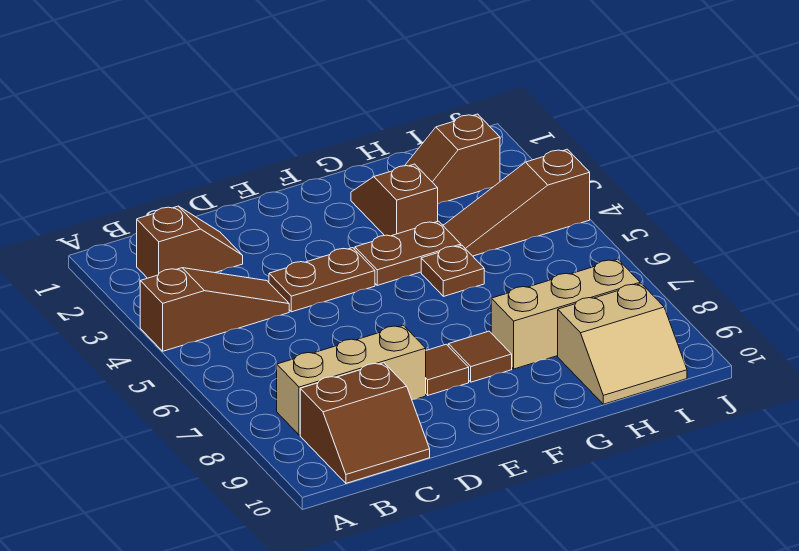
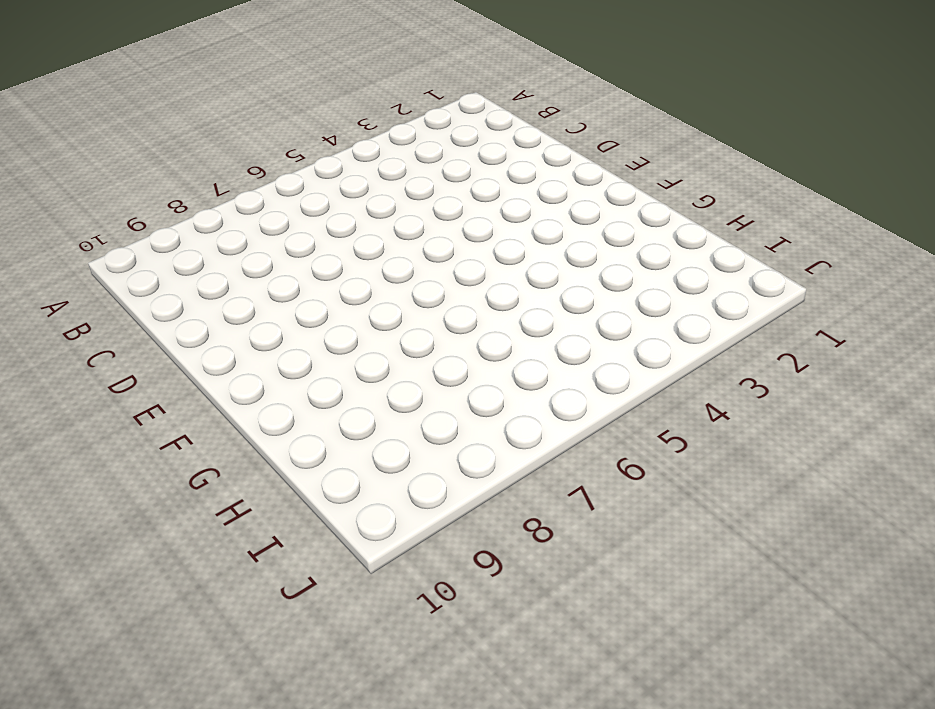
none -> brown 1x3 slope [140,268,289,351]
none -> brown 1x2 slope [137,206,243,278]
none -> tan 1x3 brick [277,325,426,435]

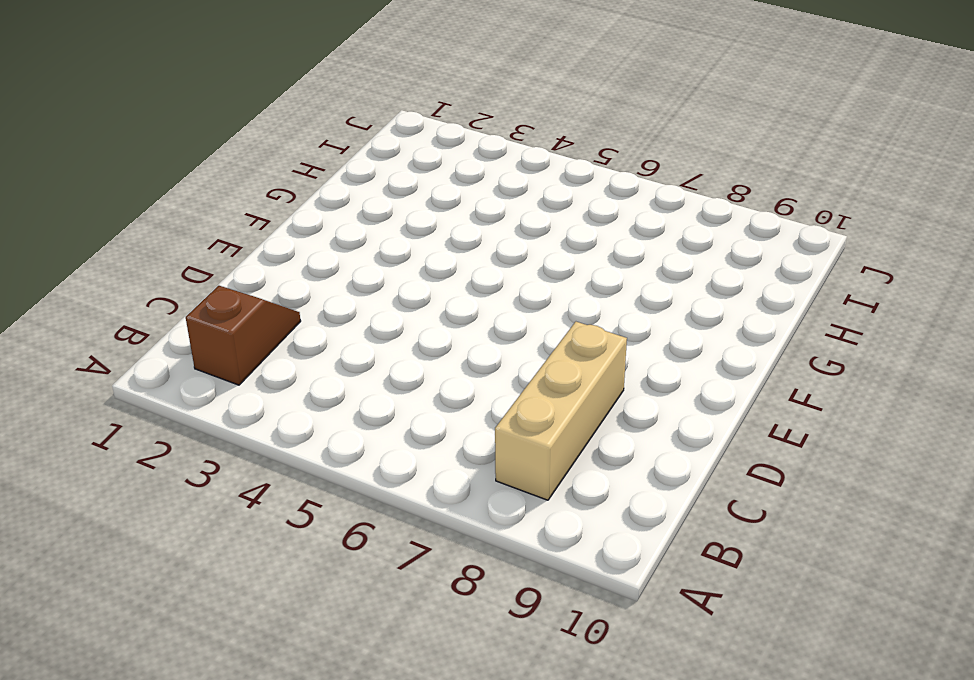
none -> brown 1x3 slope [140,268,289,351]
none -> brown 2x2 slope [300,363,430,483]
none -> brown 1x2 plate [269,248,375,312]

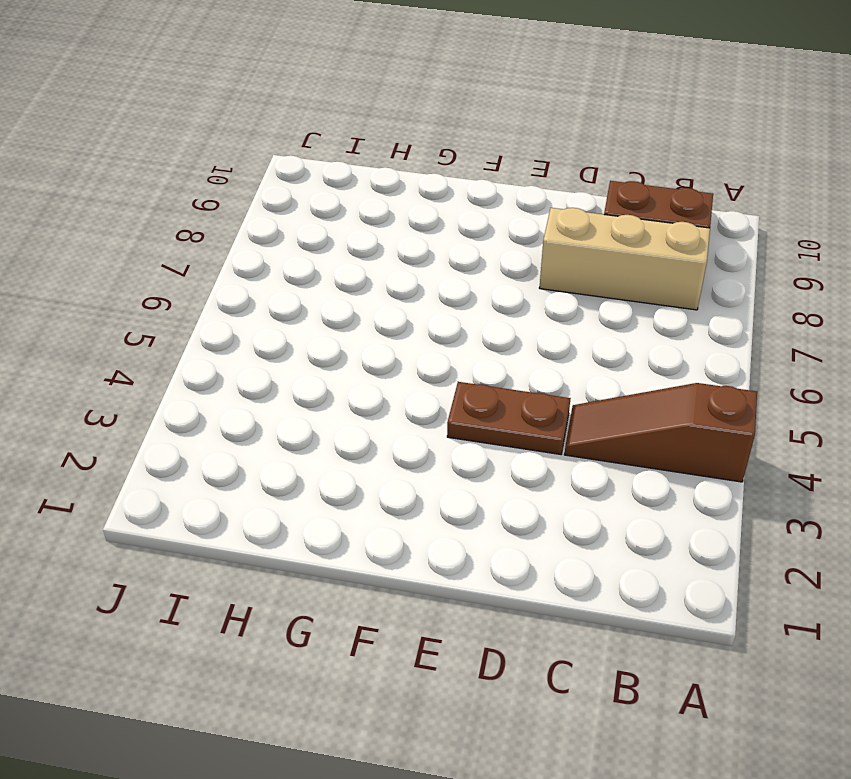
none -> brown 1x2 slope [137,206,243,278]
none -> brown 1x1 tile [426,344,469,395]
none -> brown 1x2 plate [355,221,461,285]

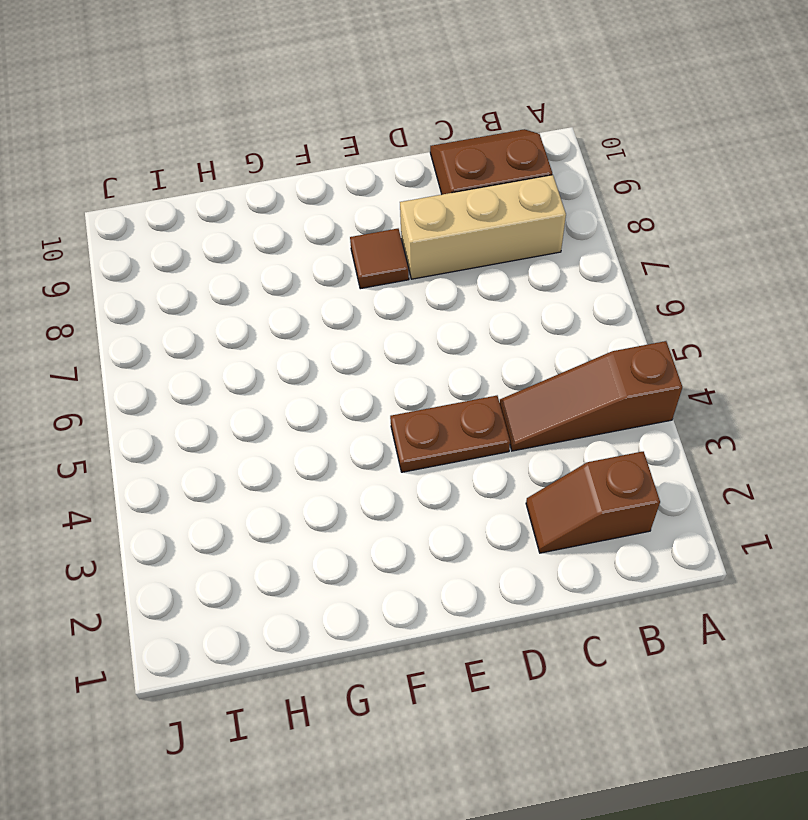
none -> brown 1x2 plate [355,221,461,285]
none -> brown 1x1 tile [448,331,512,382]
none -> brown 1x2 slope [351,164,438,236]

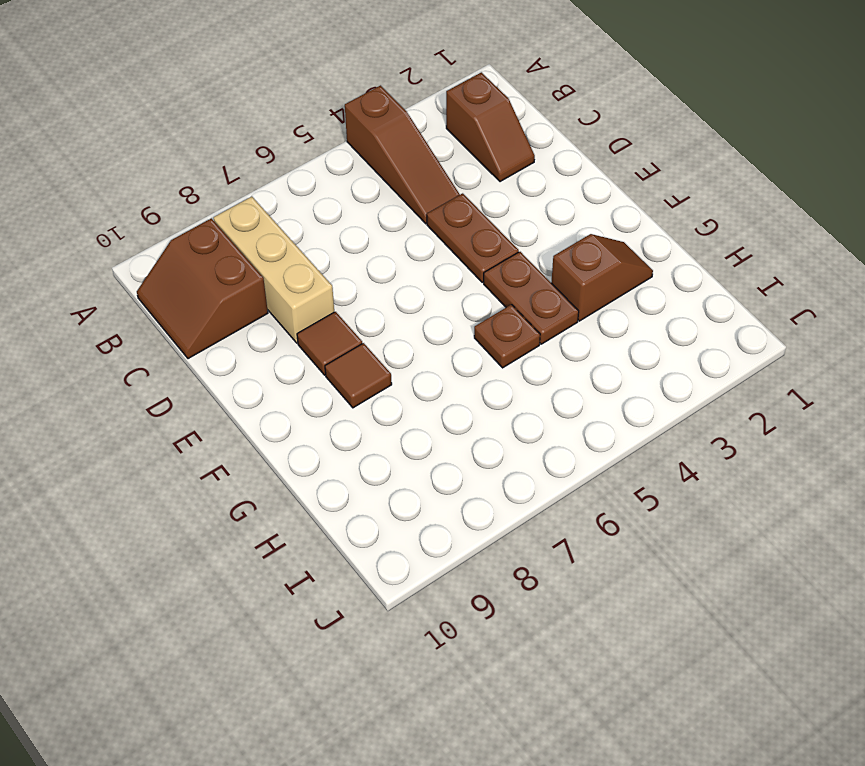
none -> tan 1x3 brick [491,259,640,369]
none -> brown 1x2 slope [405,114,500,204]
none -> brown 1x3 slope [443,149,590,256]

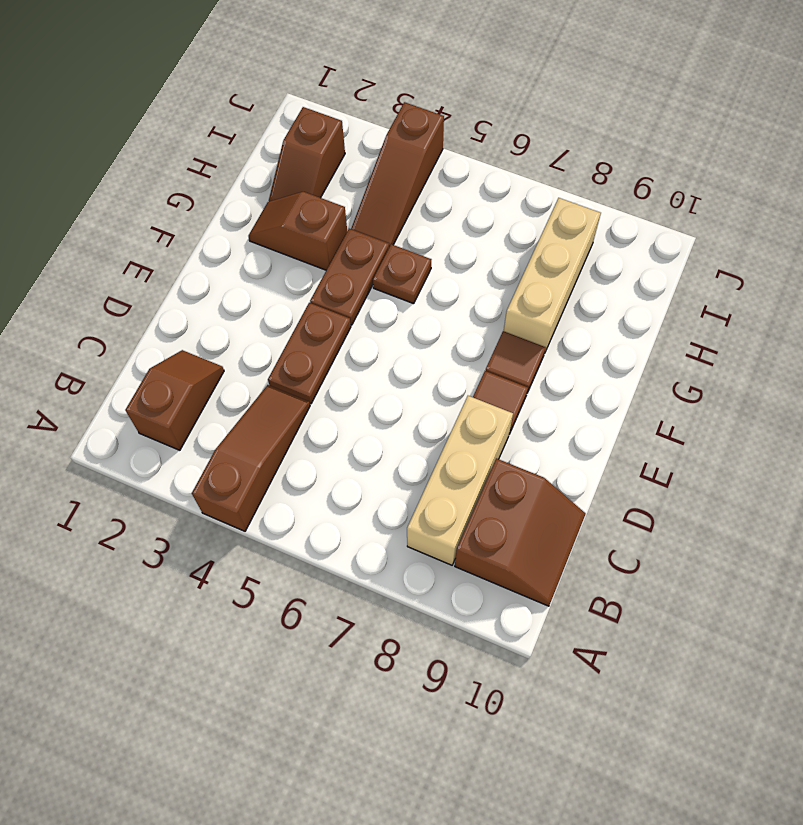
none -> tan 2x2 slope [558,284,687,404]

